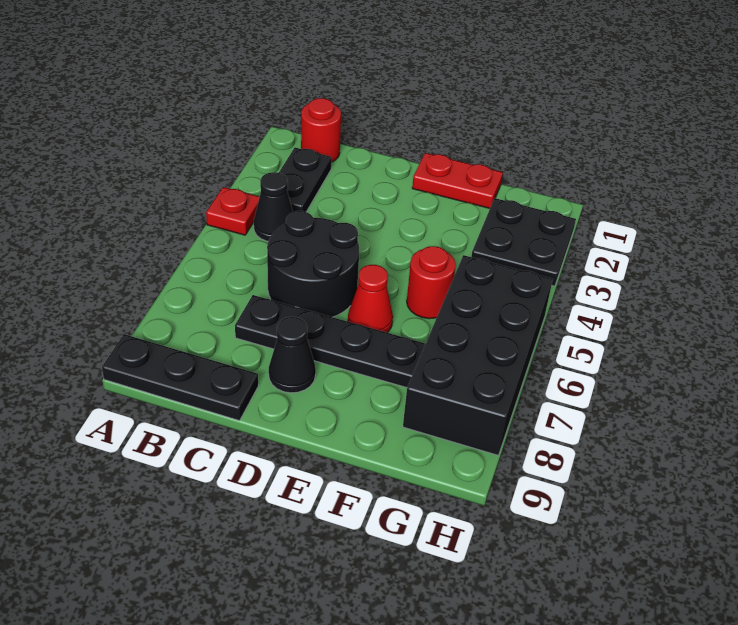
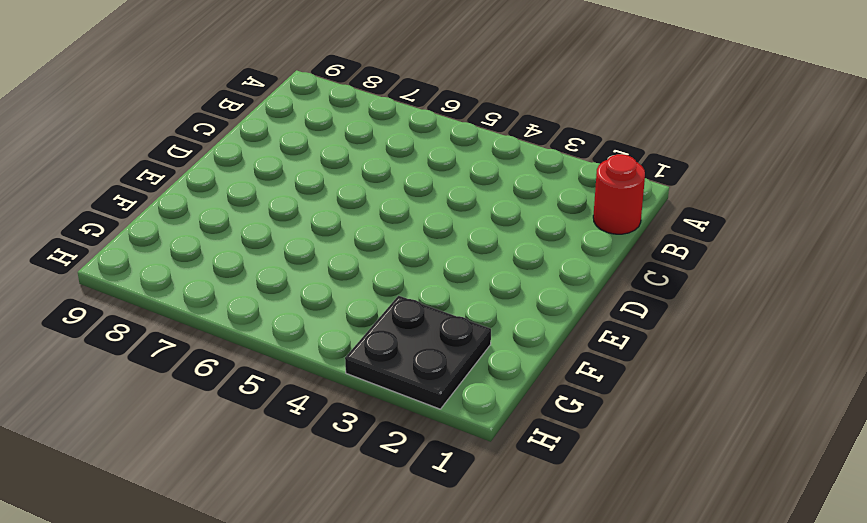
none -> red 1x1 plate [206,187,259,235]
none -> black 1x3 plate [102,334,258,421]
none -> black 1x2 plate [279,148,332,212]

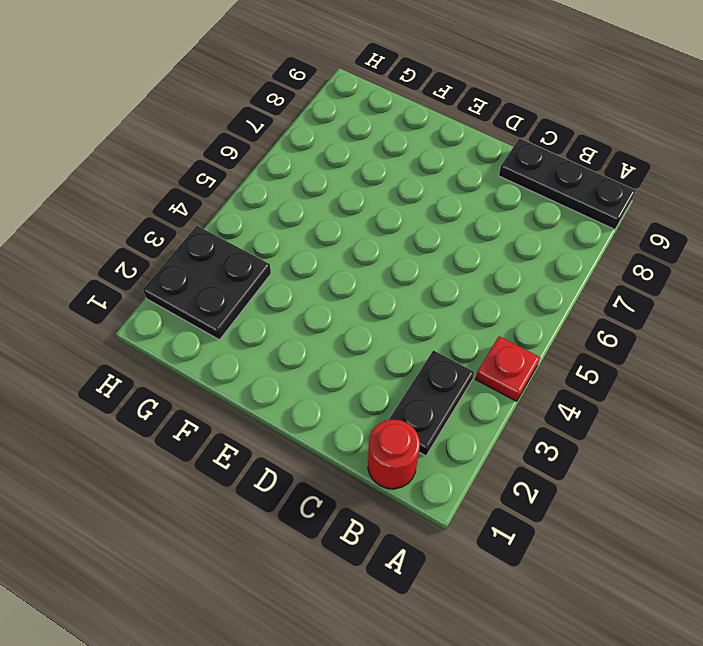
none -> black 1x1 cone [254,172,293,241]
none -> black 2x2 round brick [267,211,359,317]
none -> black 1x4 plate [235,295,426,388]

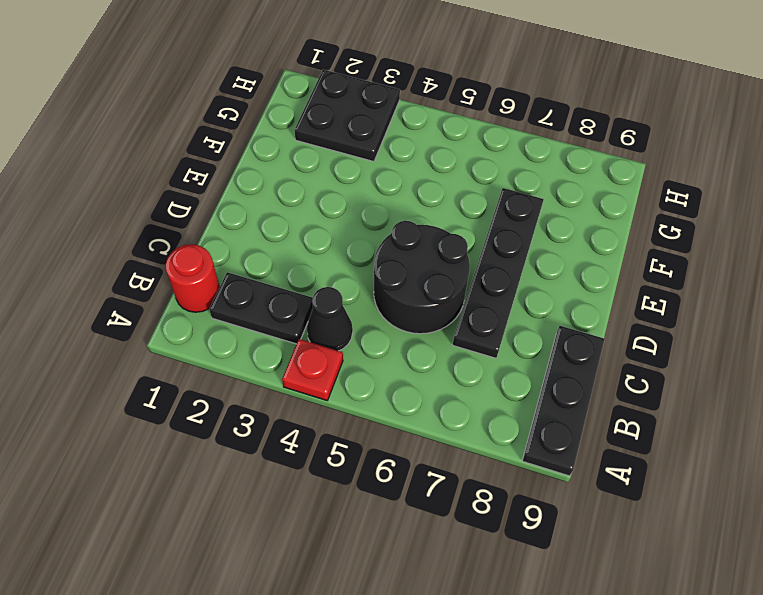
none -> black 1x1 cone [269,317,316,393]
none -> red 1x2 plate [412,153,503,208]
none -> red 1x1 cone [348,265,393,333]

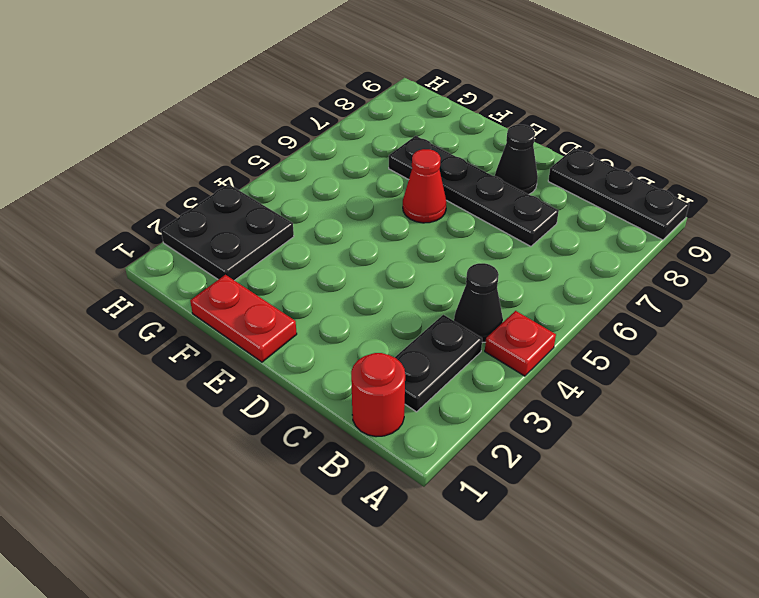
none -> black 2x2 round brick [267,211,359,317]
none -> red 1x1 round brick [407,246,456,319]
none -> black 2x4 brick [403,255,553,455]

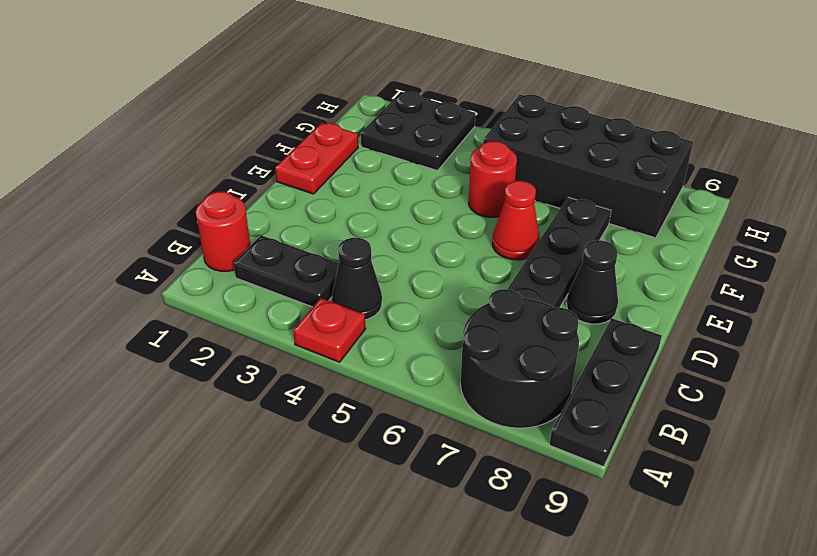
black 2x2 round brick [460,289,579,428] -> black 2x2 round brick moved to [267,211,359,317]

